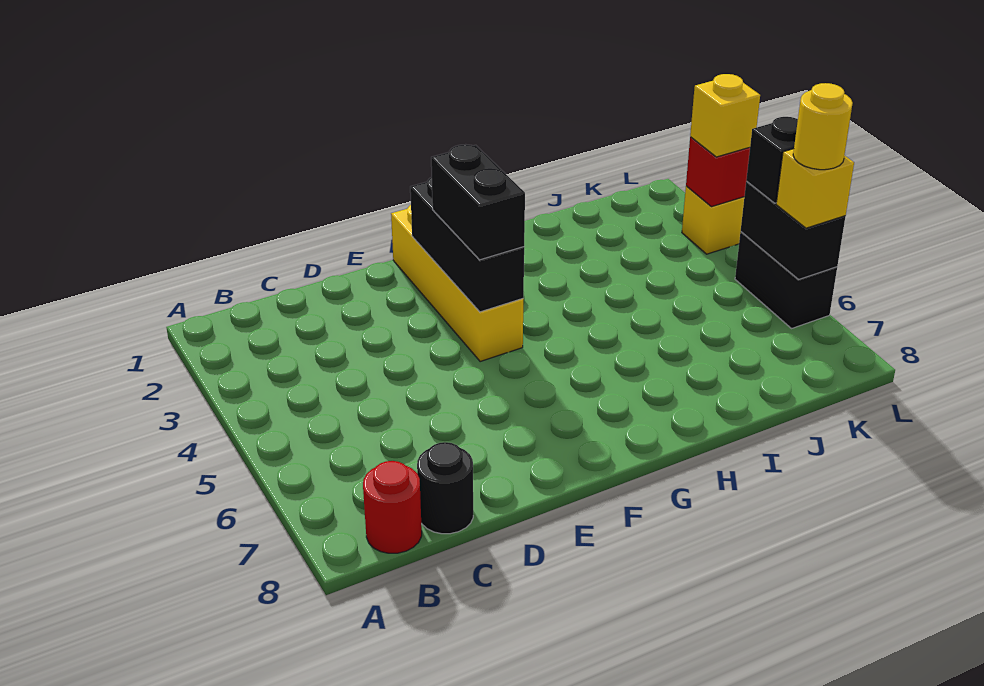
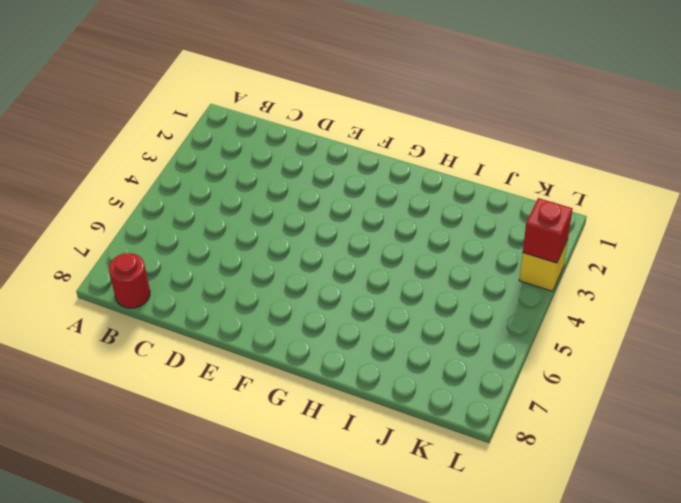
none -> black 1x1 round brick [417,442,473,534]
none -> yellow 1x4 brick [391,205,523,362]
none -> black 1x2 brick [735,232,837,328]

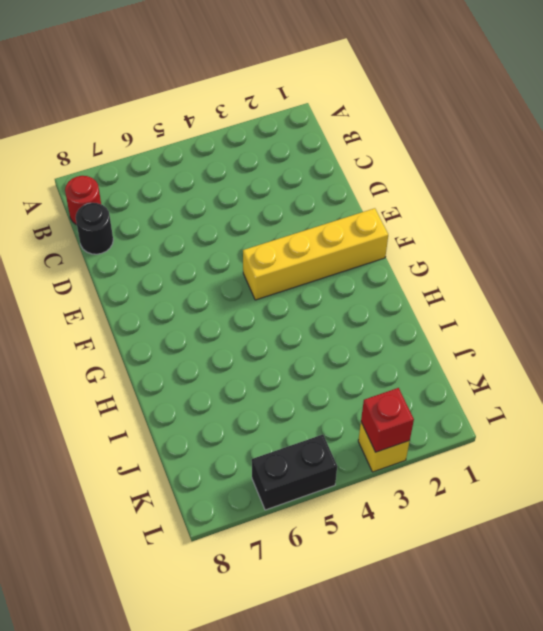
none -> black 1x3 brick [410,177,524,312]
none -> black 1x2 brick [741,181,846,279]
none -> black 1x2 brick [431,144,525,260]

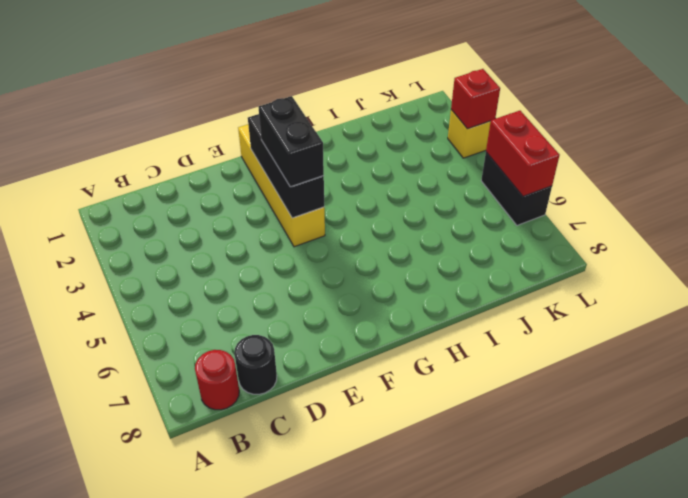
red 1x2 brick [486,111,560,196] -> black 1x2 brick [741,181,846,279]
none -> yellow 1x1 brick [690,74,760,157]
none -> black 1x1 brick [746,117,798,203]
none -> yellow 1x1 brick [776,149,854,228]

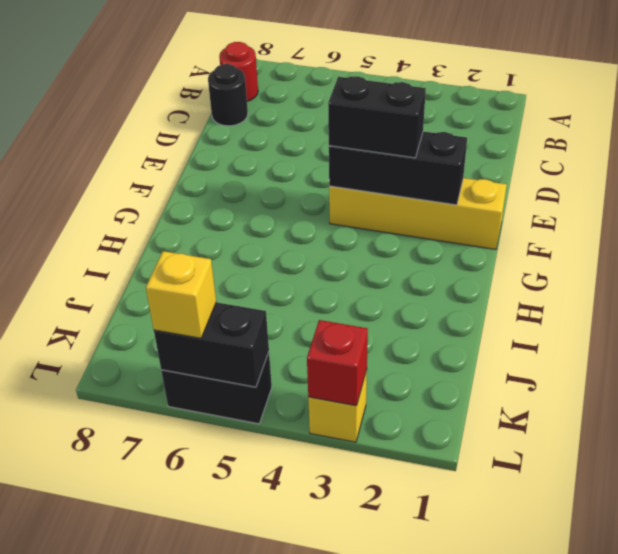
none -> yellow 1x1 brick [690,74,760,157]
none -> black 1x1 brick [746,117,798,203]
none -> yellow 1x1 round brick [793,83,853,170]

